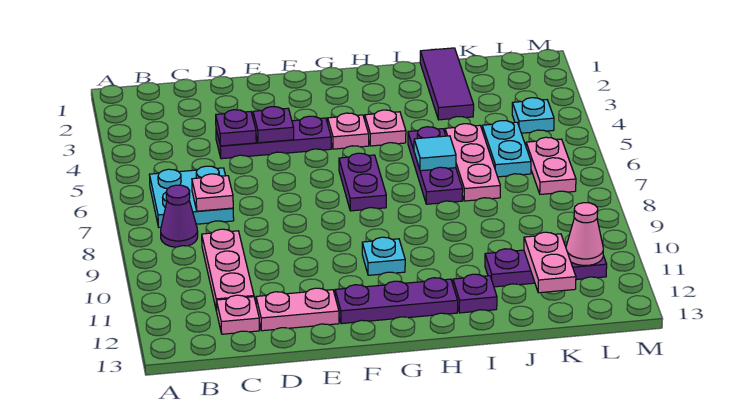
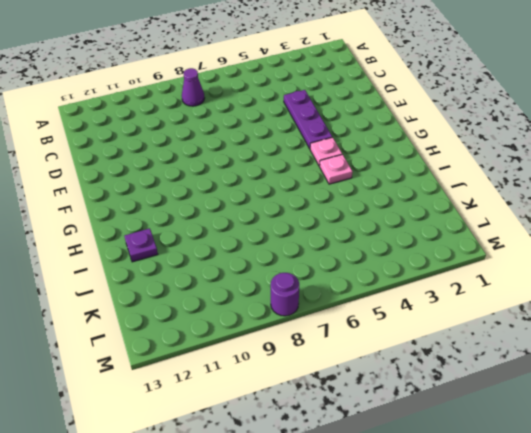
purple 1x1 round brick [271,273,299,316] -> none
none -> cyan 2x2 plate [149,166,234,227]
none -> pink 1x3 plate [202,229,254,311]
none -> pink 1x1 plate [216,295,260,334]

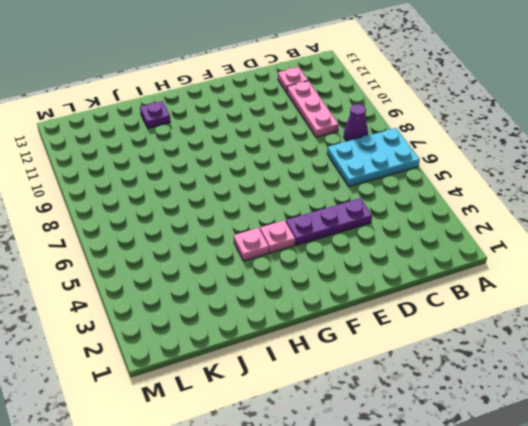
cyan 2x3 plate [327,128,420,187] -> cyan 2x2 plate [149,166,234,227]
none -> pink 1x2 plate [256,288,339,331]
none -> purple 1x3 plate [335,278,458,324]
none -> purple 1x2 plate [339,153,386,211]

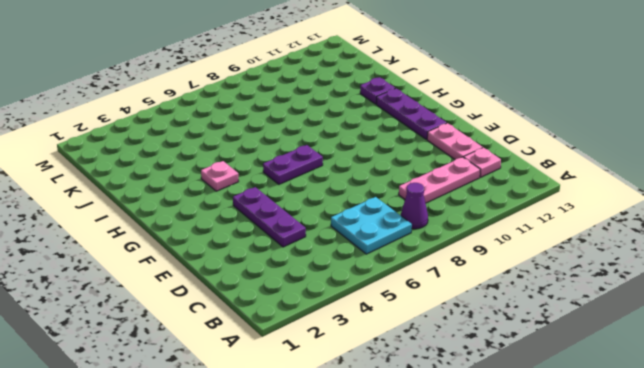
none -> pink 1x1 plate [328,113,369,149]
none -> cyan 1x1 plate [362,237,405,275]
none -> purple 1x3 plate [408,127,463,204]

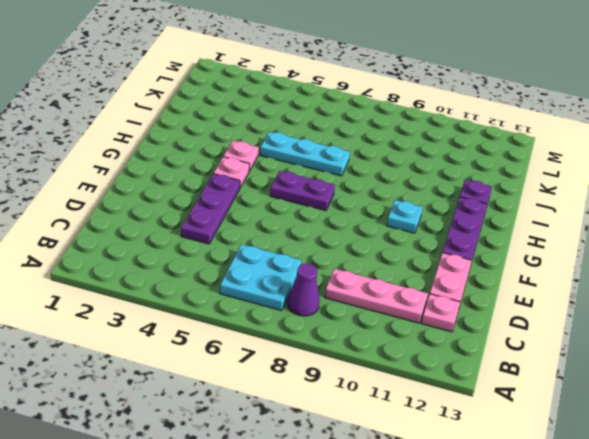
cyan 1x3 plate [260,132,350,176] -> purple 1x3 plate [408,127,463,204]
none -> purple 1x3 tile [420,48,474,120]
none -> pink 1x3 plate [445,124,500,201]
none -> purple 1x3 plate [485,249,607,287]

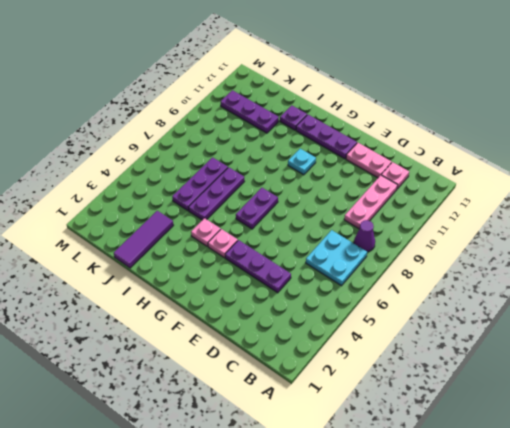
purple 1x3 plate [172,157,228,211] -> pink 1x3 plate [445,124,500,201]
none -> cyan 1x2 plate [482,121,531,177]
none -> cyan 1x1 plate [512,98,554,133]
none -> pink 1x2 plate [526,137,576,194]

